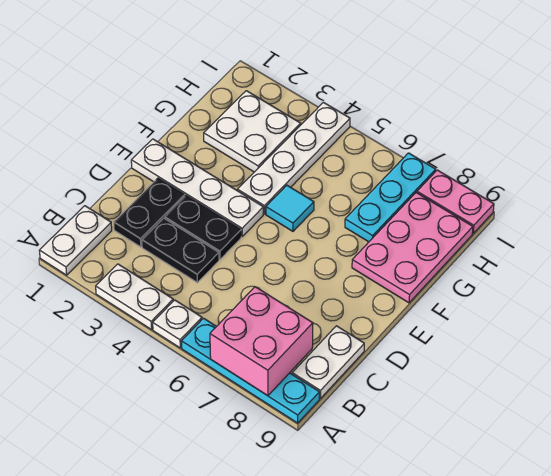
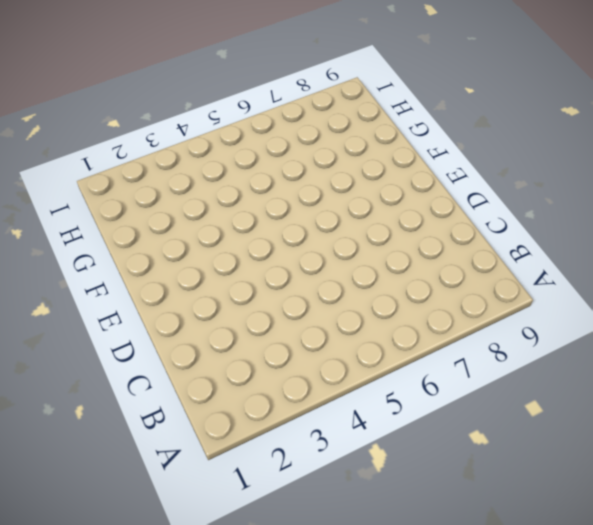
none -> white 1x2 plate [39,206,112,275]
none -> white 1x2 plate [96,264,173,330]
none -> white 1x1 plate [153,300,202,348]

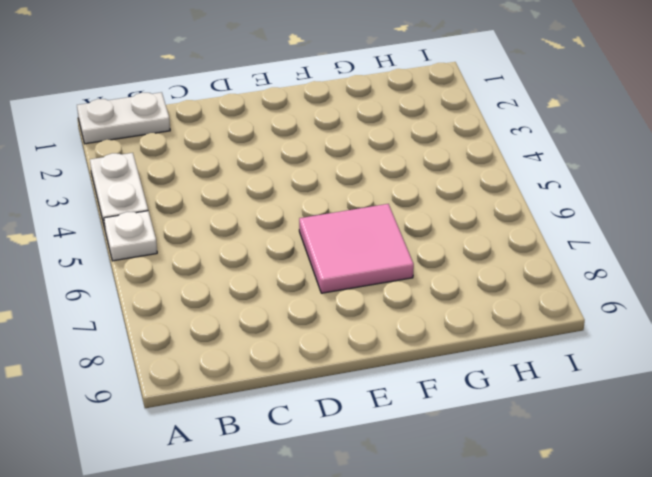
pink 2x2 tile [299,204,414,293] -> none
none -> cyan 1x4 plate [182,318,320,423]
none -> white 1x2 plate [292,326,364,398]
none -> black 1x2 plate [114,178,185,247]

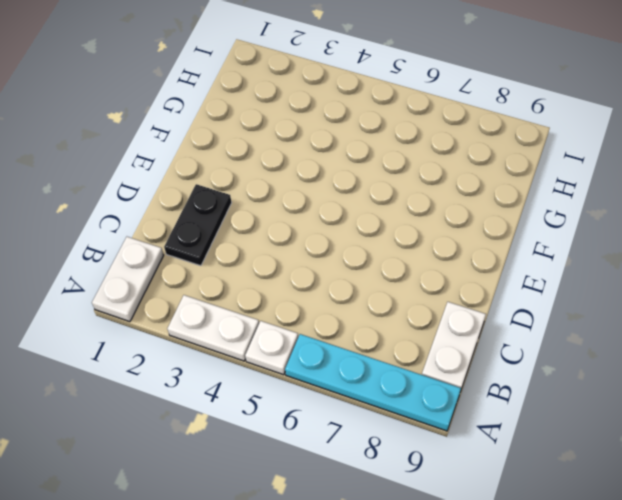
none -> black 1x2 plate [142,218,219,283]
none -> black 1x2 plate [165,196,241,259]
none -> white 1x4 plate [131,139,263,236]

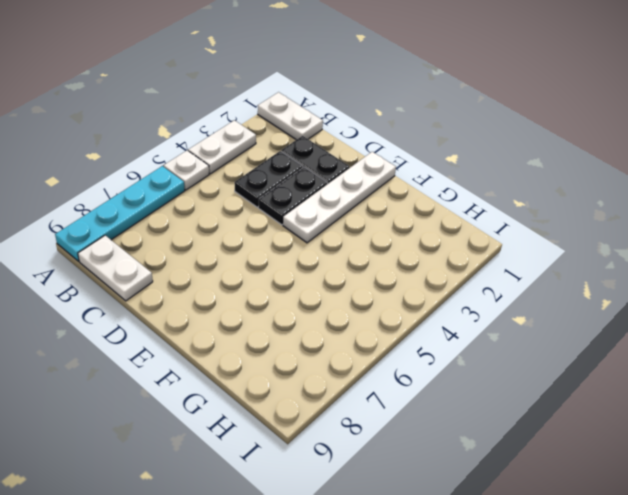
none -> white 1x4 plate [238,102,350,214]
none -> cyan 1x1 tile [266,185,314,231]
none -> pink 2x3 plate [352,193,473,303]

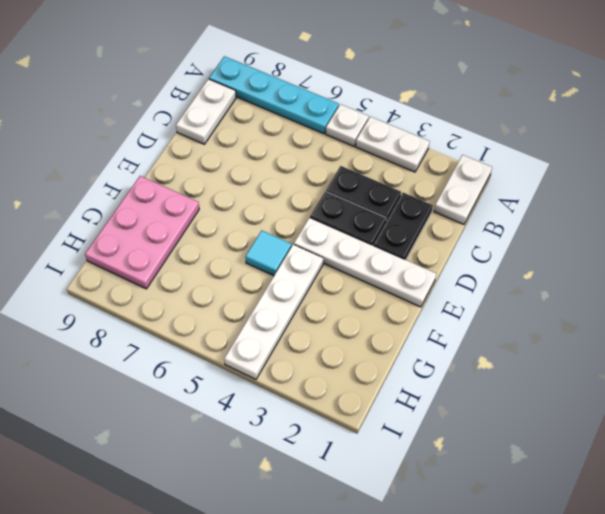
none -> white 2x2 plate [204,91,301,172]
none -> cyan 1x3 plate [345,153,436,242]
none -> pink 1x2 plate [417,170,494,233]

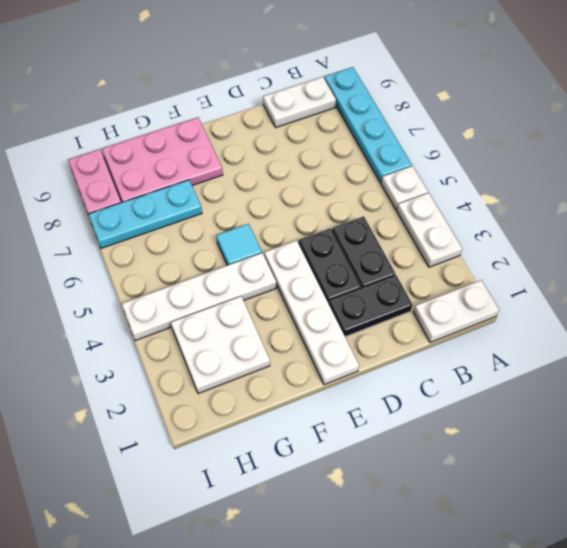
none -> pink 2x2 brick [210,287,313,396]

